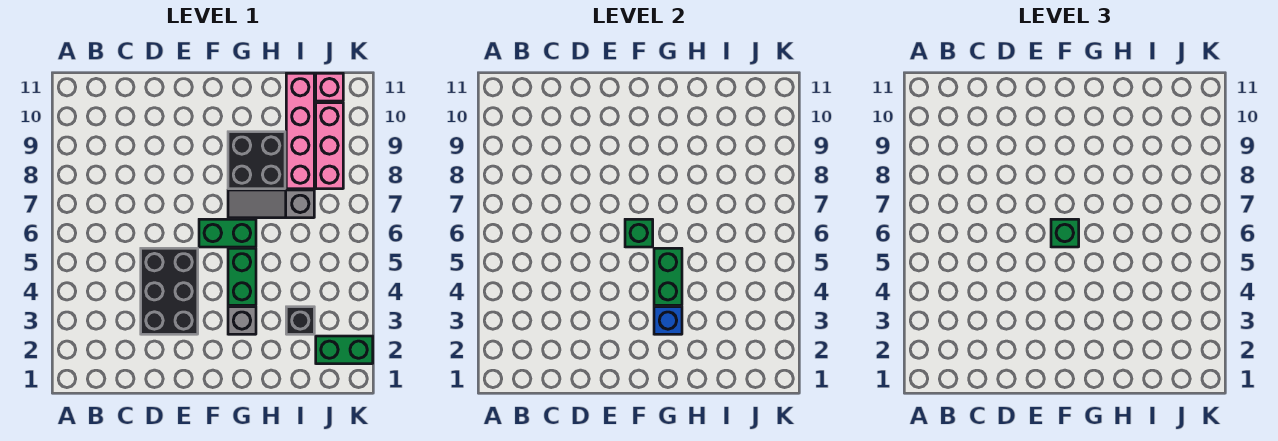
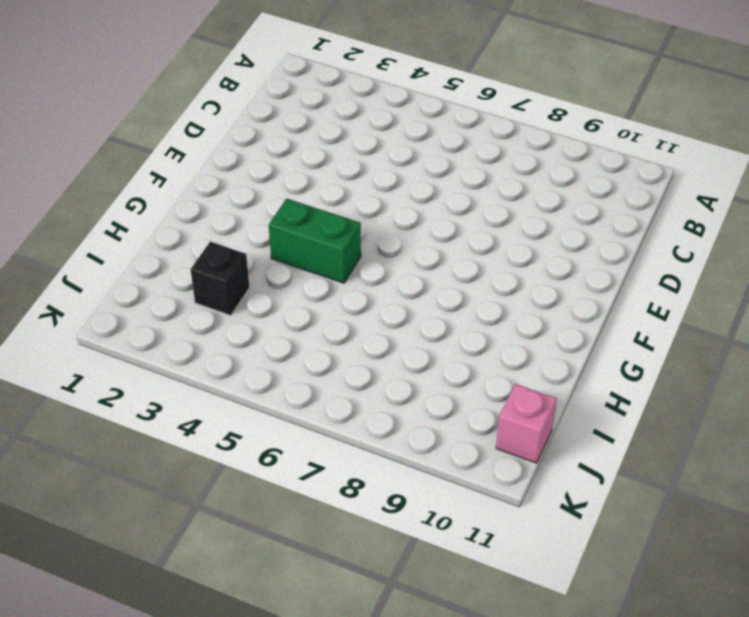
none -> black 2x3 brick [141,248,198,334]
none -> green 1x2 brick [199,219,256,247]
none -> grey 1x1 brick [228,307,256,334]

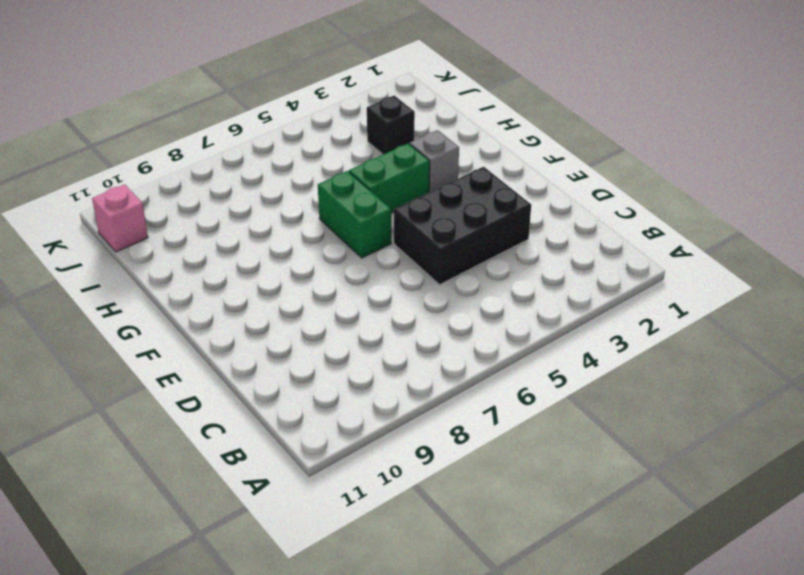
none -> grey 1x3 slope [228,190,314,218]
none -> black 2x2 brick [228,132,285,189]
none -> pink 1x4 brick [286,73,314,189]

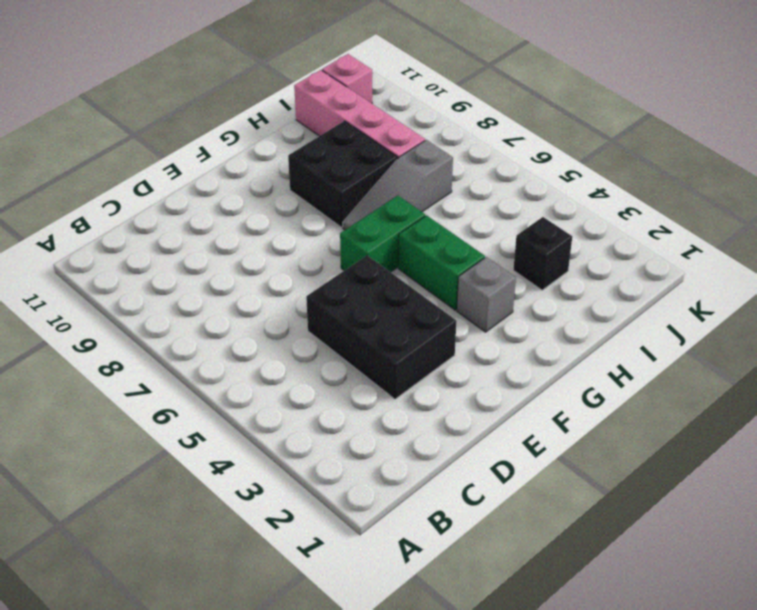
none -> green 1x2 brick [316,336,373,364]
none -> pink 1x3 brick [316,103,343,189]
none -> green 1x1 brick [625,219,653,247]

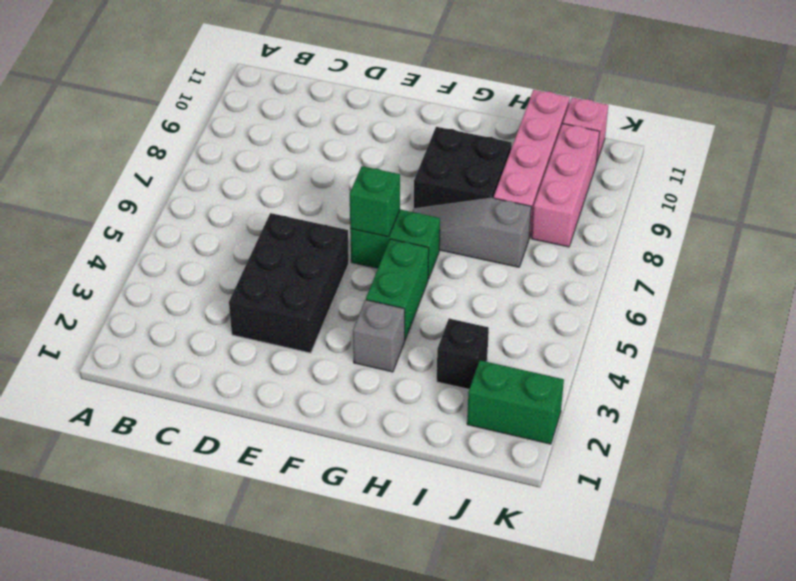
none -> blue 1x1 brick [654,307,682,334]
none -> green 1x2 brick [654,248,682,305]
none -> green 1x1 brick [1051,219,1079,247]

